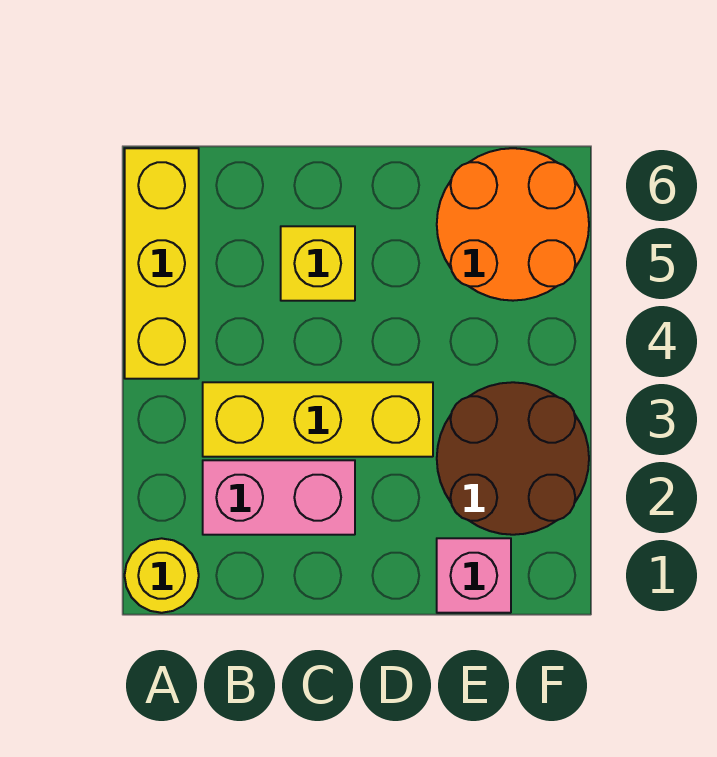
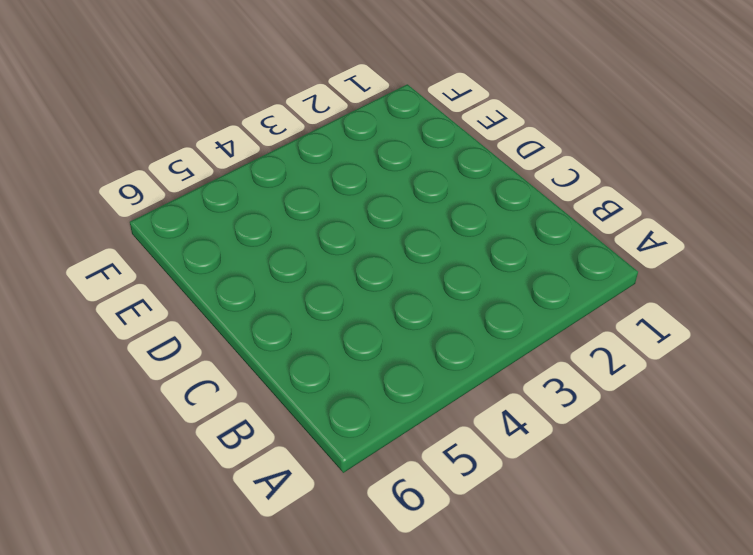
none -> yellow 1x1 round brick [125,538,199,613]
none -> yellow 1x3 brick [125,148,199,379]

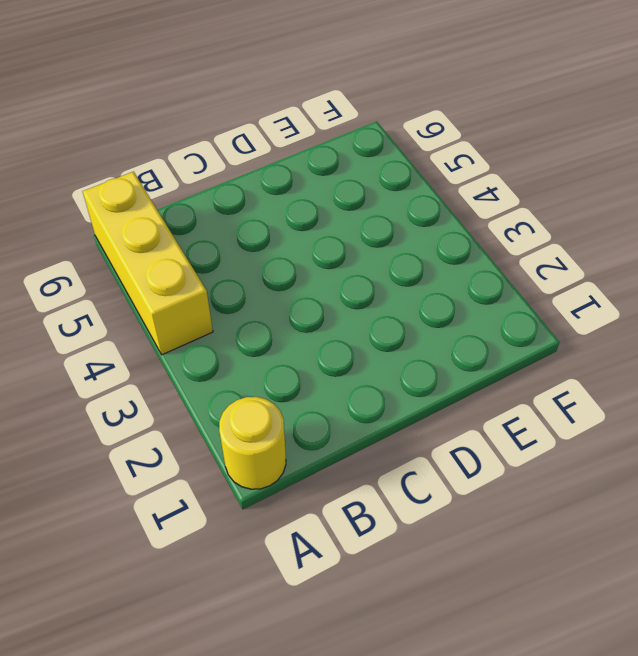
none -> pink 1x2 brick [203,460,355,535]
none -> yellow 1x3 brick [203,382,433,457]

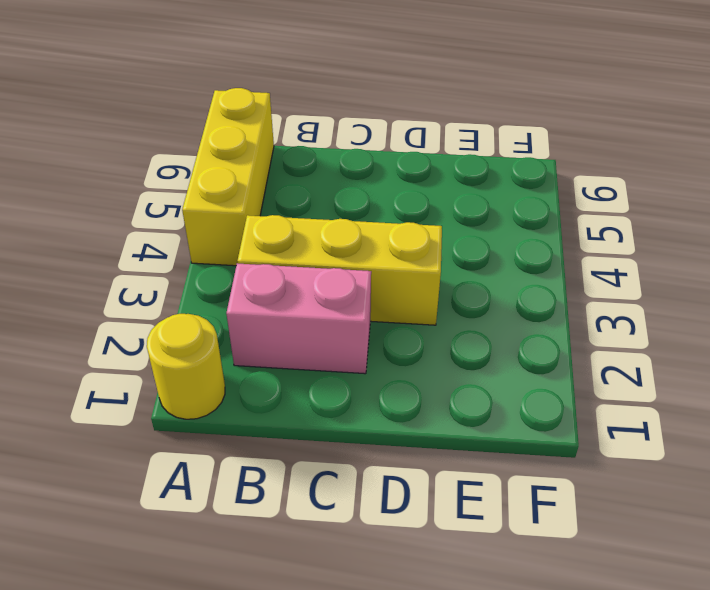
none -> yellow 1x1 brick [281,226,355,301]
none -> pink 1x1 brick [437,538,511,613]

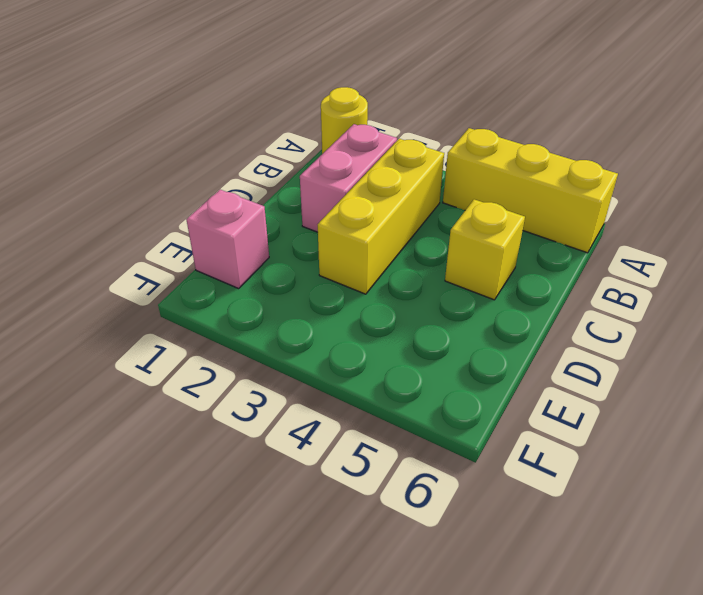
none -> brown 2x2 round brick [437,382,589,535]
none -> orange 2x2 round brick [437,148,589,301]

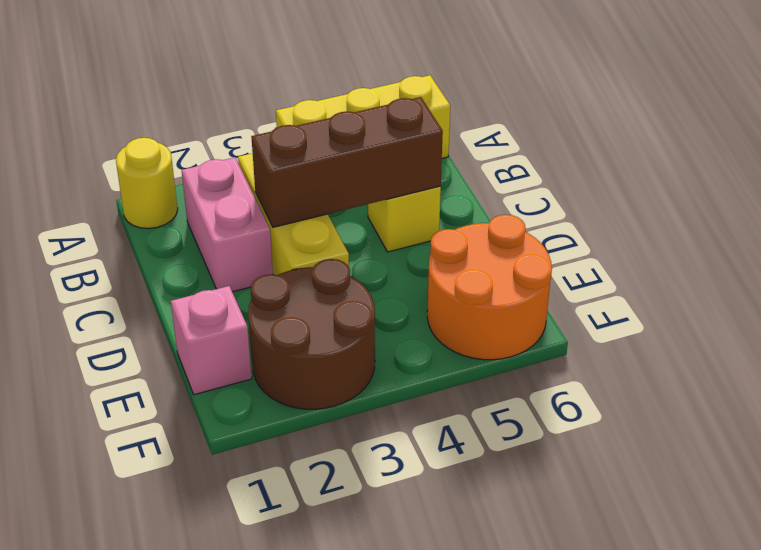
brown 1x3 brick [251,97,443,227] -> none

